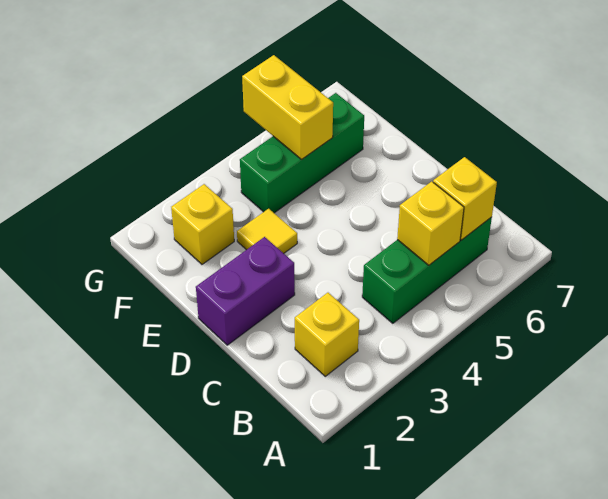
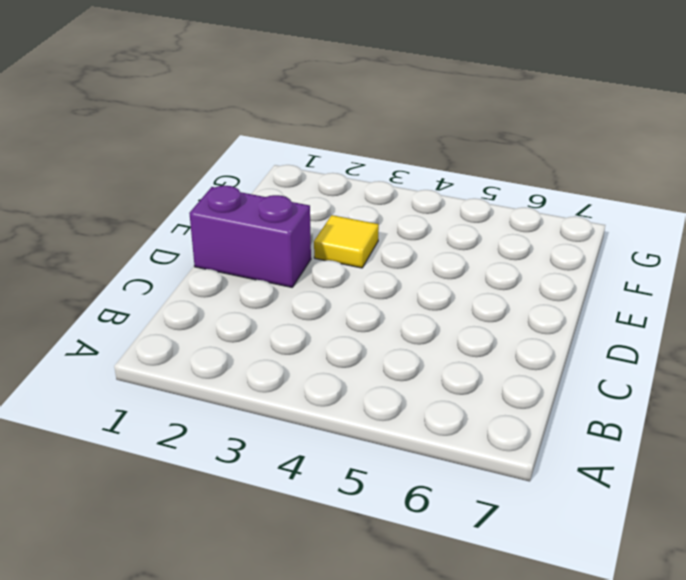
none -> yellow 1x1 brick [295,293,359,376]
none -> green 1x3 brick [362,217,492,323]

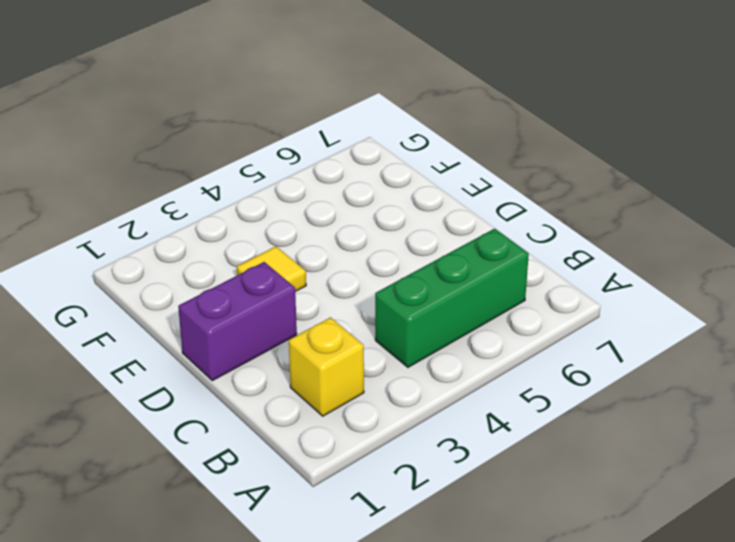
none -> yellow 1x1 brick [171,184,234,264]
none -> green 1x3 brick [240,93,364,213]

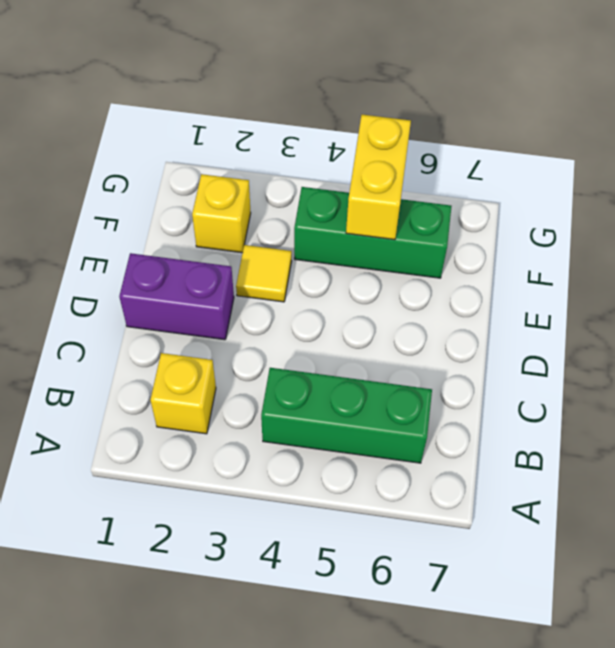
none -> yellow 1x1 brick [397,181,464,265]
none -> yellow 1x1 brick [433,157,497,240]

